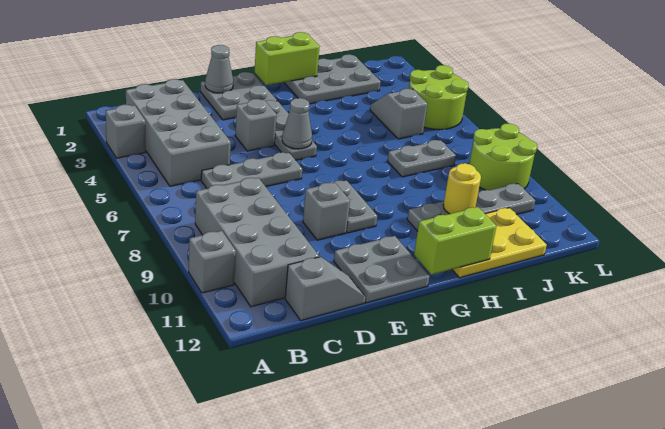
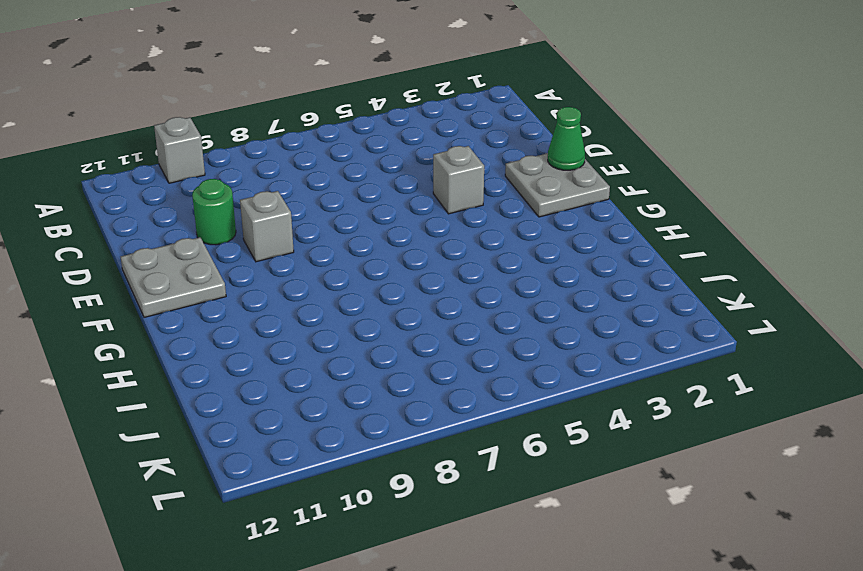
green 1x1 round brick [192,179,236,245] -> none
green 1x1 cone [548,107,585,170] -> grey 1x1 cone [205,45,233,93]
none -> grey 1x1 brick [106,105,146,158]
none -> grey 2x4 brick [126,79,231,186]
none -> grey 2x4 brick [195,178,319,307]

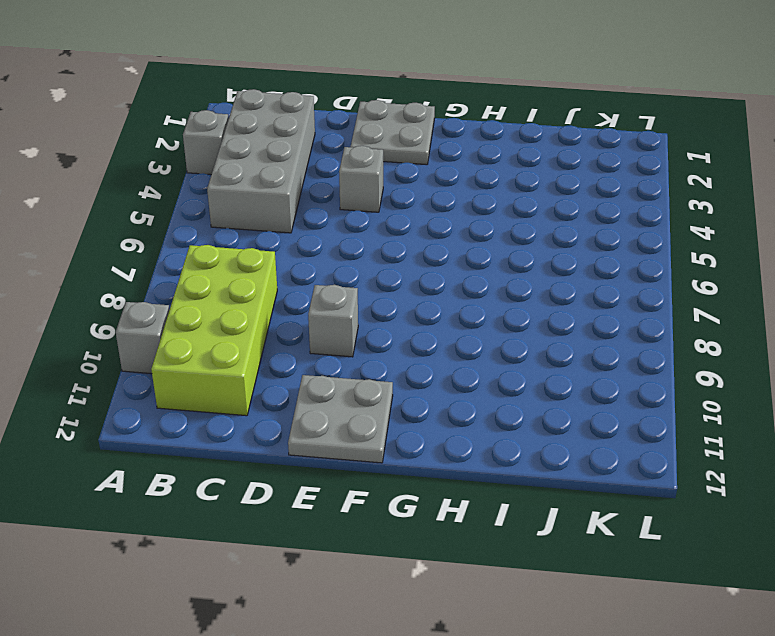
lime 2x4 brick [151,245,277,416] -> grey 2x4 brick [195,178,319,307]
none -> grey 1x3 plate [201,152,302,188]
none -> grey 1x2 slope [285,257,366,321]
none -> grey 1x3 plate [266,100,317,160]

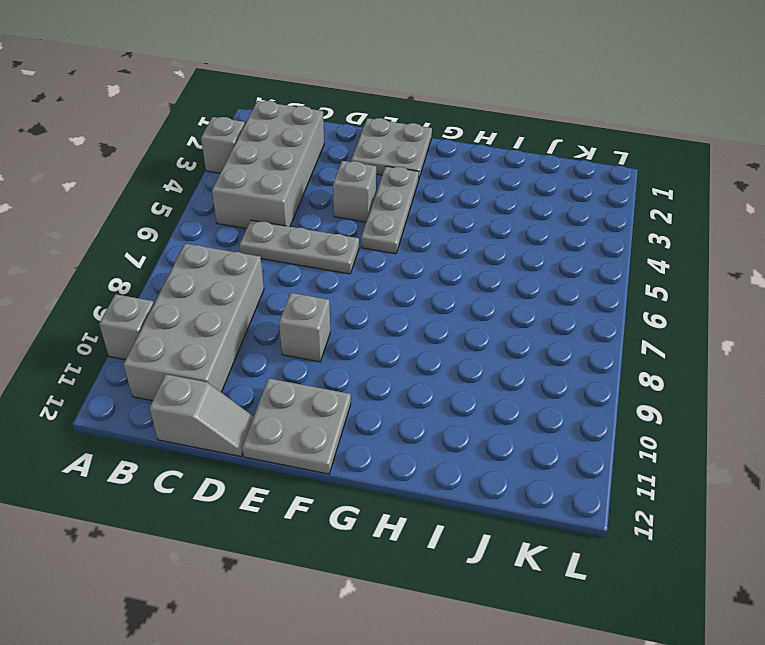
none -> grey 1x2 plate [332,180,377,233]
none -> grey 2x3 plate [284,54,381,104]
none -> grey 1x4 plate [407,184,535,231]

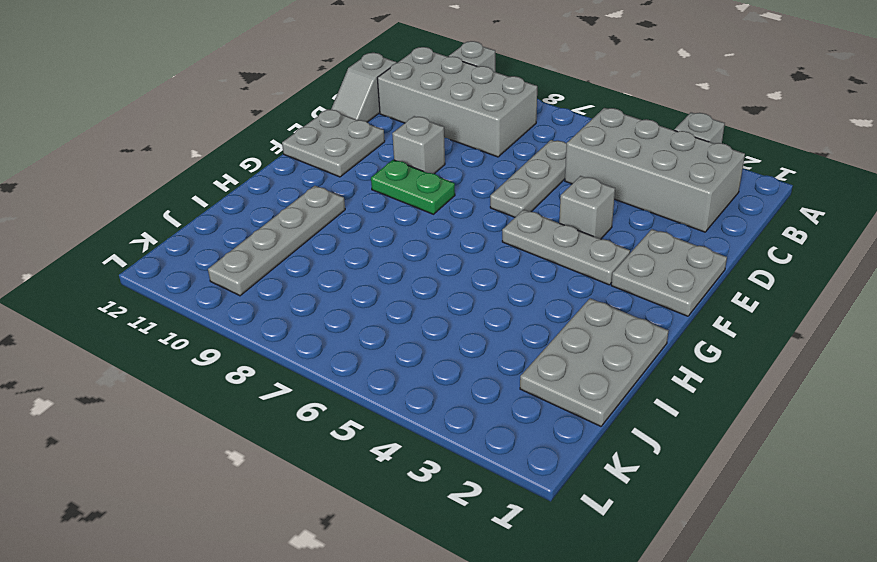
green 1x2 plate [371,160,455,214] -> grey 1x2 plate [332,180,377,233]
none -> yellow 2x3 plate [452,208,547,278]
none -> grey 1x2 plate [388,140,456,177]
none -> grey 1x2 slope [370,89,427,139]

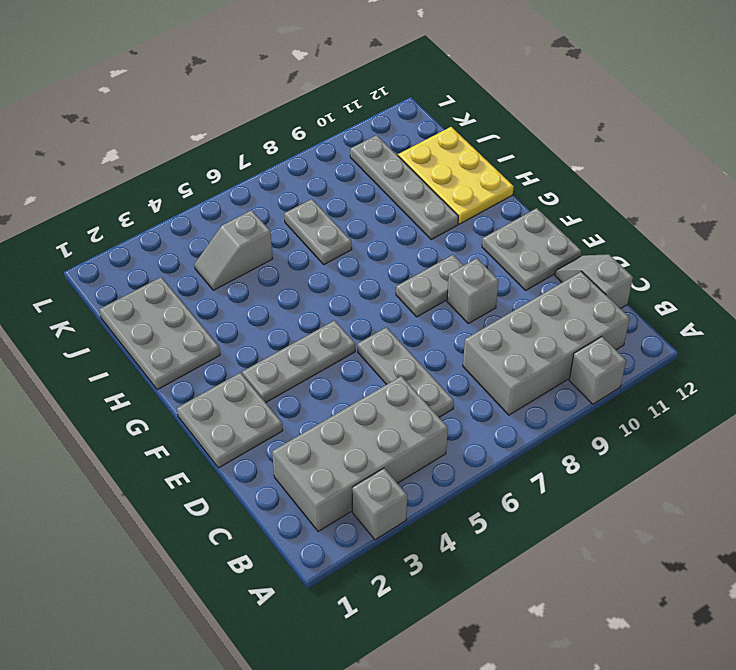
none -> grey 1x1 brick [235,99,277,151]
none -> lime 2x2 round brick [409,65,469,130]
none -> lime 2x2 round brick [469,124,537,190]

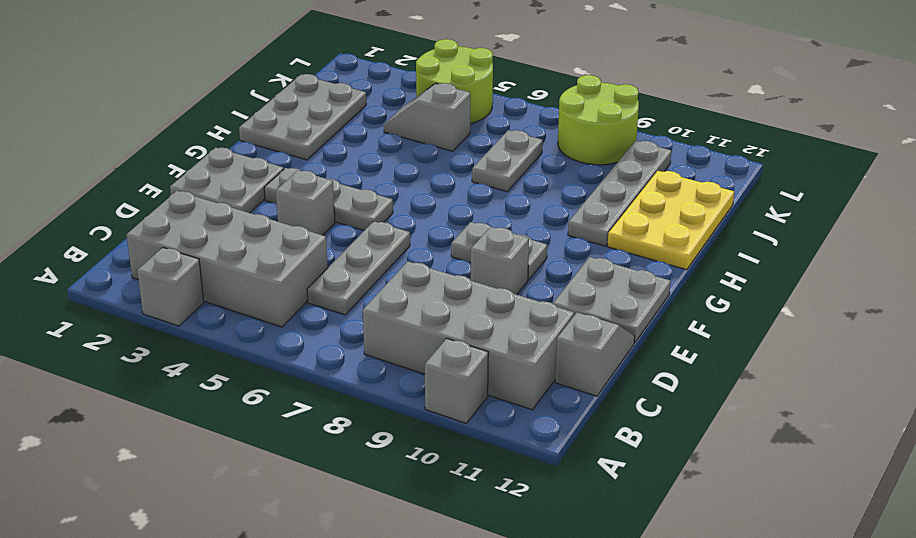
none -> grey 1x1 cone [205,45,233,93]
none -> grey 1x1 cone [282,98,312,149]
none -> lime 1x2 brick [255,32,320,85]

